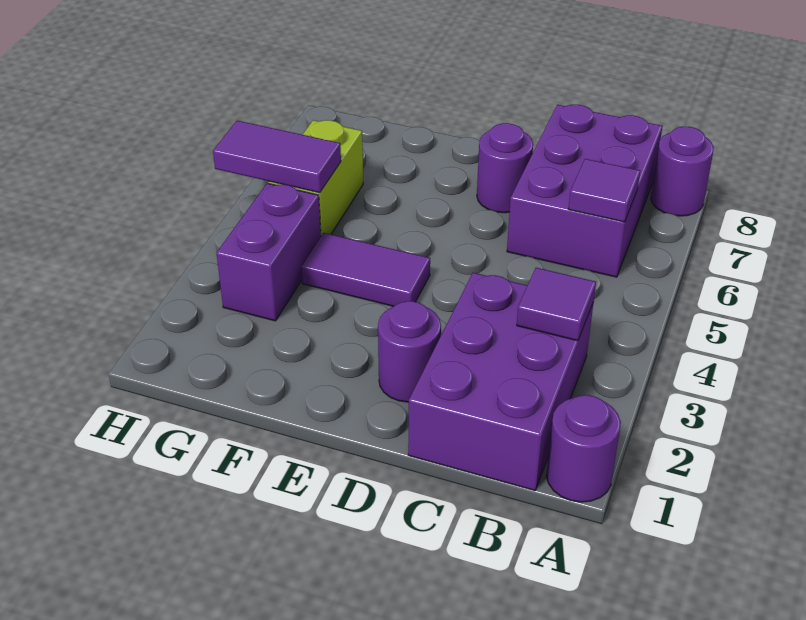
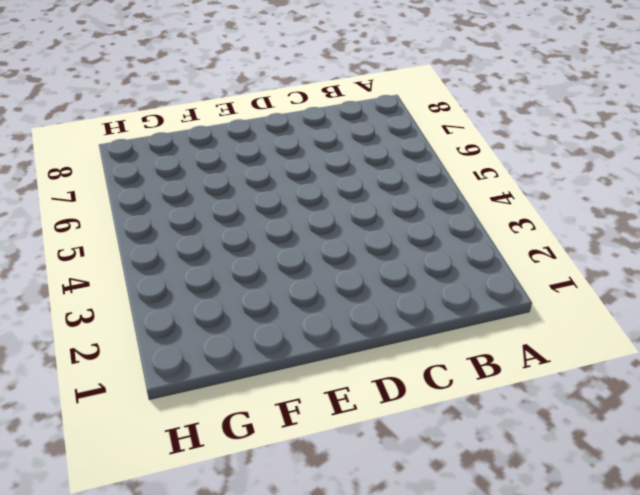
none -> purple 1x1 round brick [546,395,621,502]
none -> purple 1x1 round brick [651,127,714,216]
none -> purple 2x3 brick [408,273,594,490]

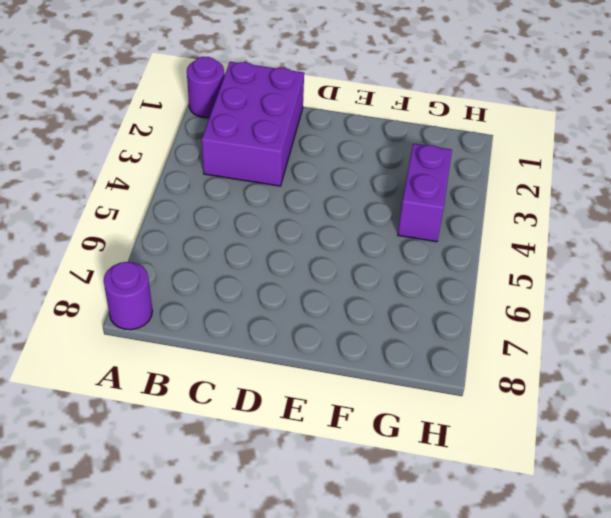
none -> purple 2x3 brick [507,105,662,277]
none -> purple 1x1 round brick [378,301,441,402]
none -> purple 1x1 round brick [477,123,533,213]

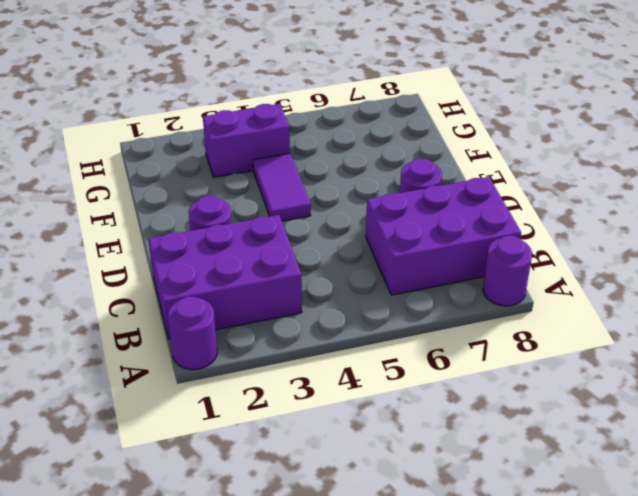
none -> lime 1x2 brick [268,120,363,235]
none -> purple 1x1 tile [517,268,596,341]
none -> purple 1x1 tile [568,159,640,222]

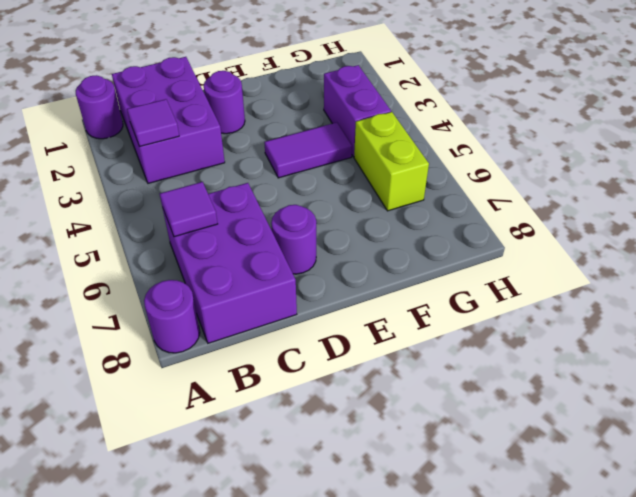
none -> purple 1x2 tile [213,121,341,193]

